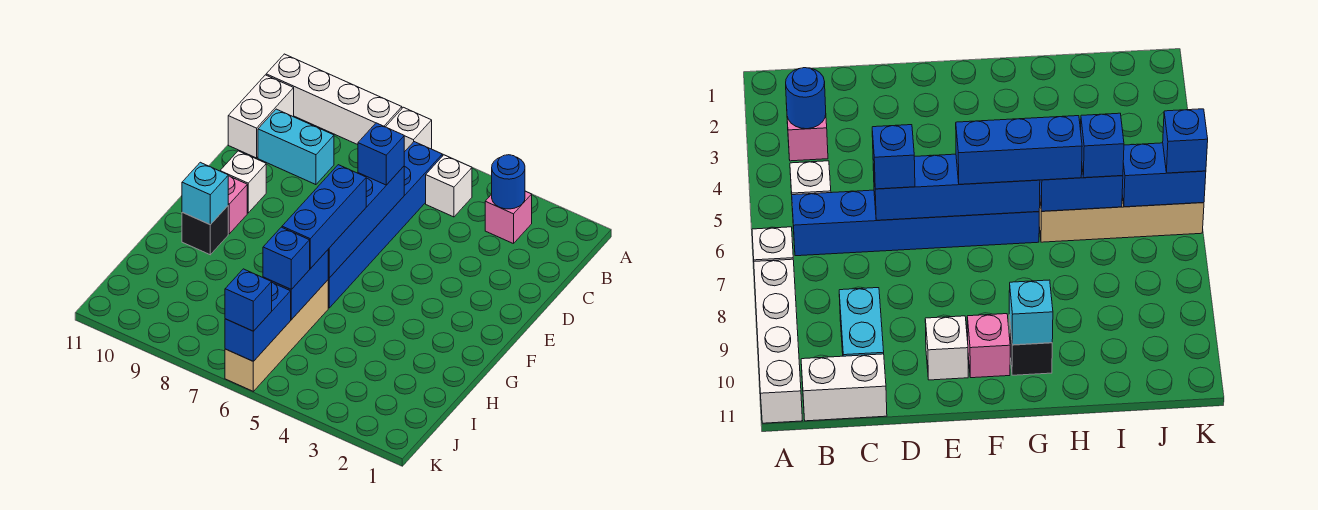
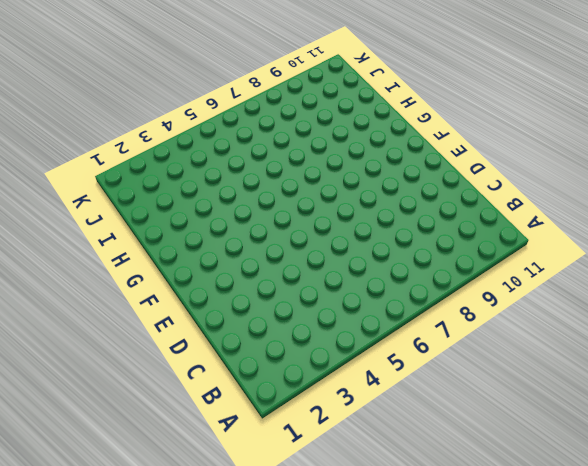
none -> white 1x1 brick [386,107,432,152]
none -> white 1x4 brick [266,54,402,145]
none -> pink 1x1 brick [485,191,532,244]

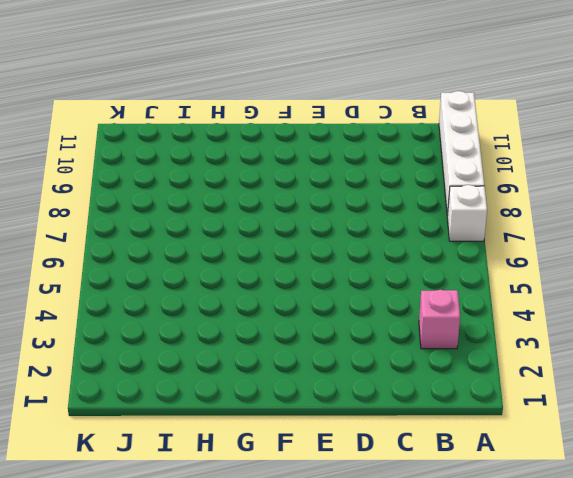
none -> white 1x1 brick [426,155,472,217]
none -> blue 1x6 brick [328,142,442,308]
none -> white 1x2 brick [228,75,294,158]

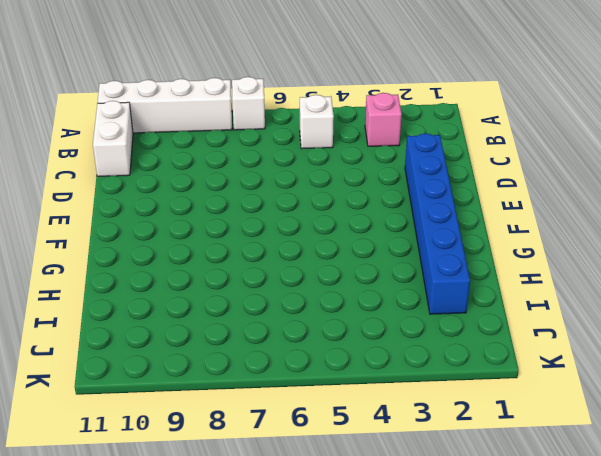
blue 1x6 brick [405,134,470,314] -> blue 1x6 brick moved to [328,142,442,308]
none -> cyan 1x2 brick [258,109,334,185]
none -> white 1x1 brick [220,151,266,213]
none -> pink 1x1 brick [228,176,247,234]

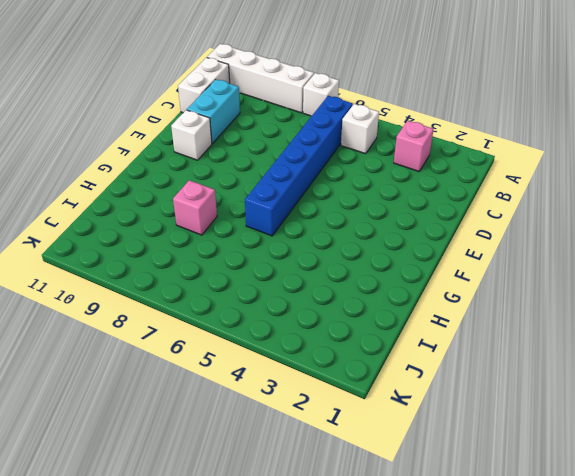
cyan 1x2 brick [187,79,240,144] -> cyan 1x2 brick turned to [258,109,334,185]
pink 1x1 brick [173,180,217,235] -> pink 1x1 brick moved to [228,176,247,234]
none -> black 1x1 brick [182,206,228,255]
none -> tan 1x4 brick [225,280,328,391]
none -> blue 1x1 round brick [492,155,525,209]

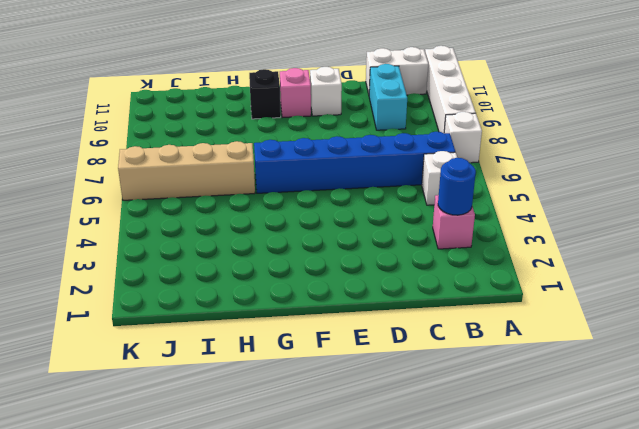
none -> blue 1x4 brick [328,166,404,278]
none -> cyan 1x1 brick [182,162,228,225]
none -> blue 1x2 brick [263,250,328,320]

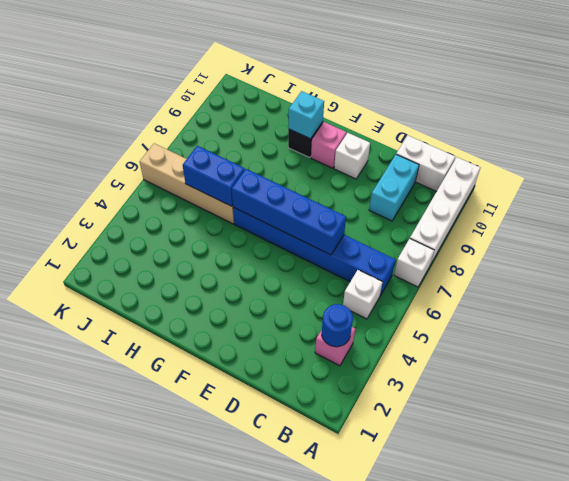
none -> blue 1x2 brick [225,283,291,361]
none -> blue 1x1 brick [358,123,404,185]
none -> blue 1x3 brick [282,165,366,269]

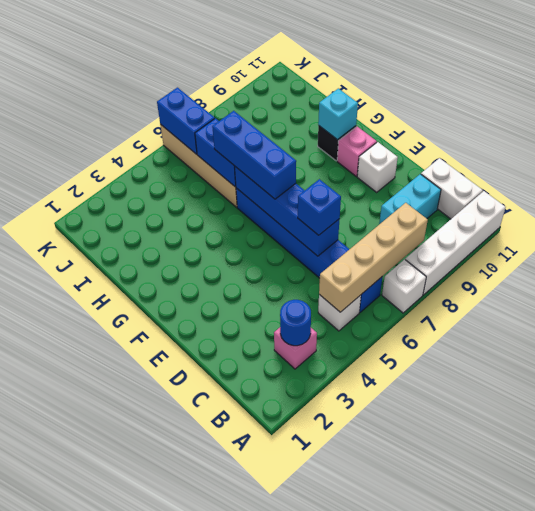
tan 1x4 brick [319,203,428,312] -> none
none -> blue 1x1 brick [263,227,310,289]
none -> blue 1x1 brick [225,269,272,331]

